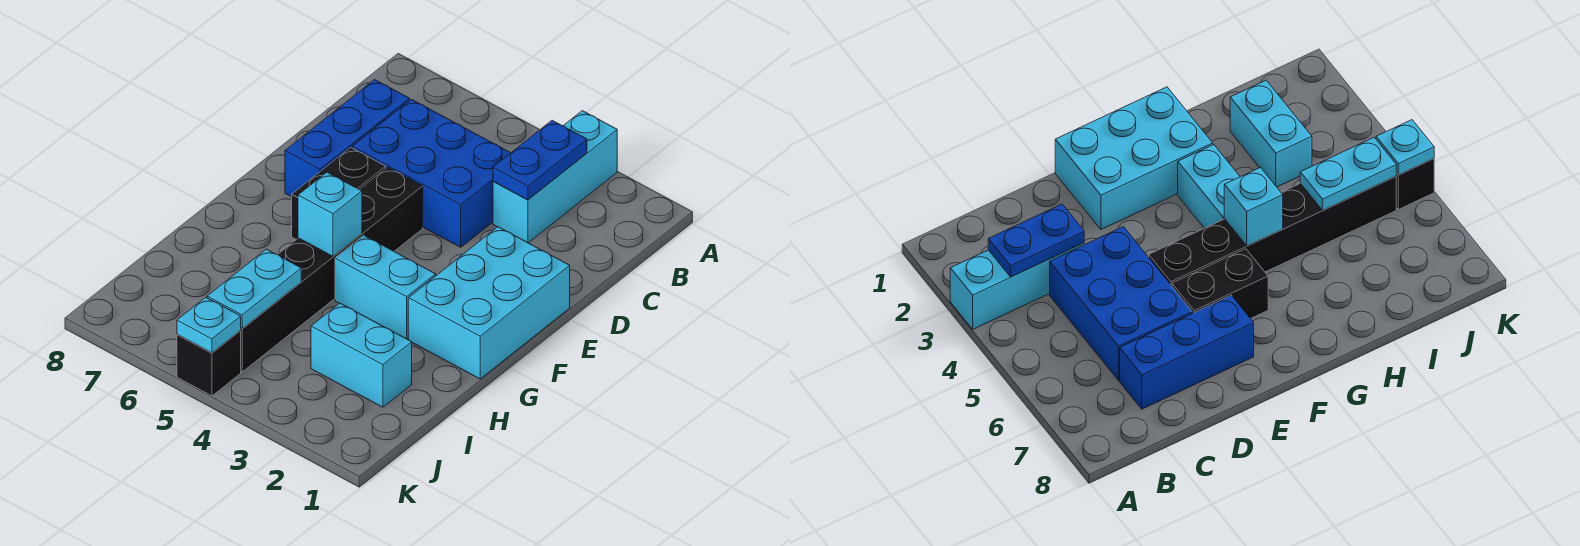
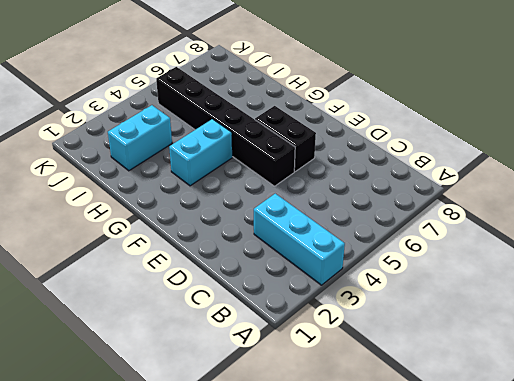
none -> blue 2x3 brick [352,99,510,247]
none -> blue 1x3 brick [285,80,410,197]
none -> cyan 2x3 brick [408,227,570,379]

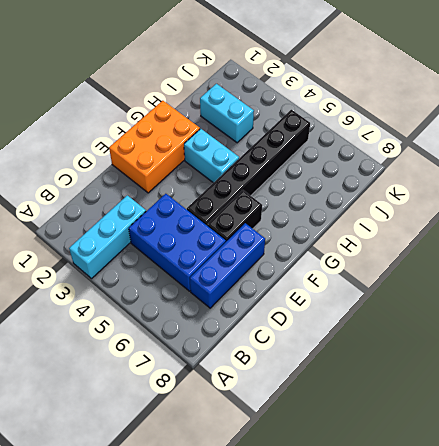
orange 2x3 brick [109,101,200,193] -> cyan 2x3 brick [408,227,570,379]
none -> black 1x1 brick [177,331,241,396]
none -> blue 1x2 plate [493,120,587,200]
none -> cyan 1x1 brick [298,172,362,256]

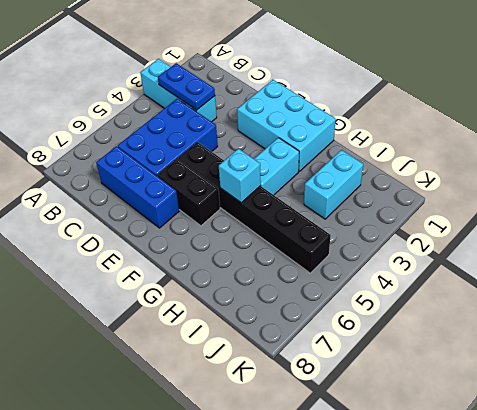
none -> black 1x1 brick [177,331,241,396]
none -> cyan 1x2 plate [207,249,301,329]
none -> cyan 1x1 plate [177,297,241,353]

